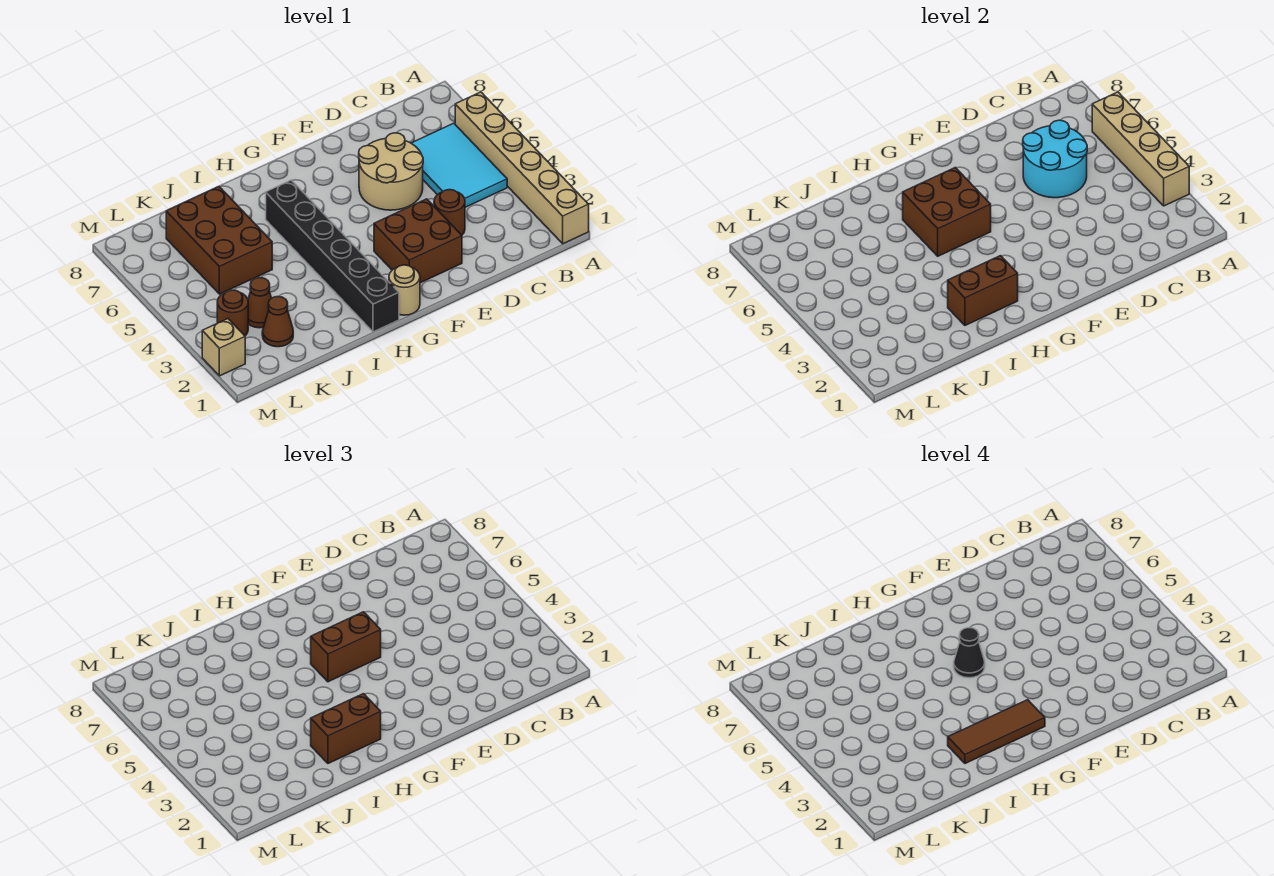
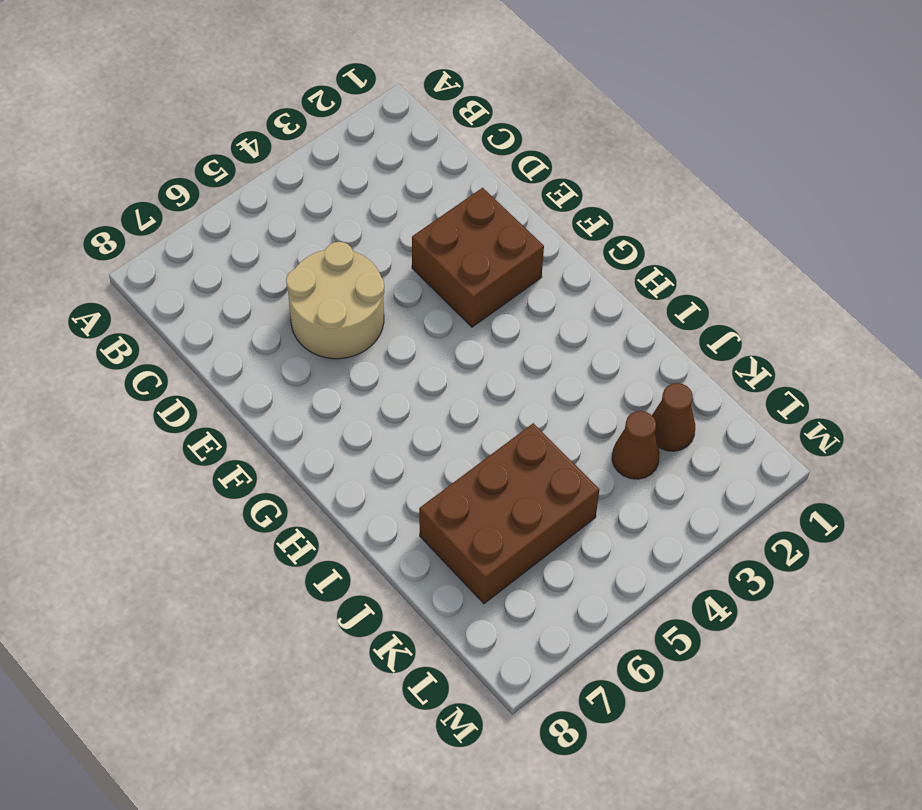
none -> tan 1x6 brick [455,92,589,244]
none -> cyan 2x3 tile [411,123,507,207]
none -> brown 1x1 round brick [434,190,465,235]

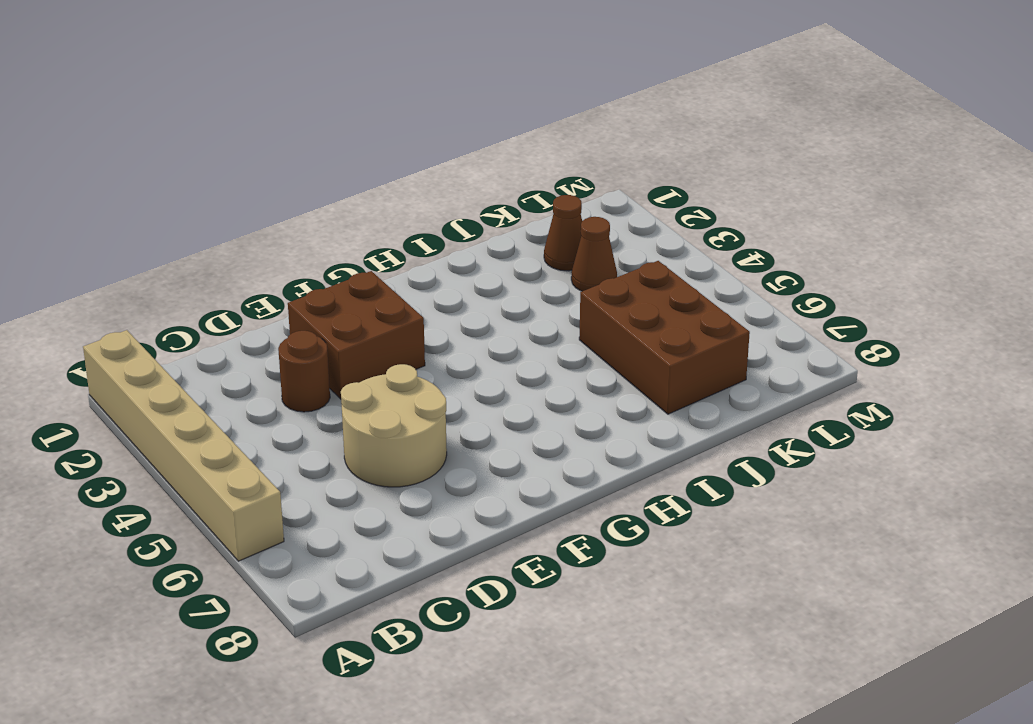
none -> cyan 2x3 tile [411,123,507,207]
none -> tan 1x1 round brick [389,265,420,315]
none -> black 1x6 brick [266,180,399,332]

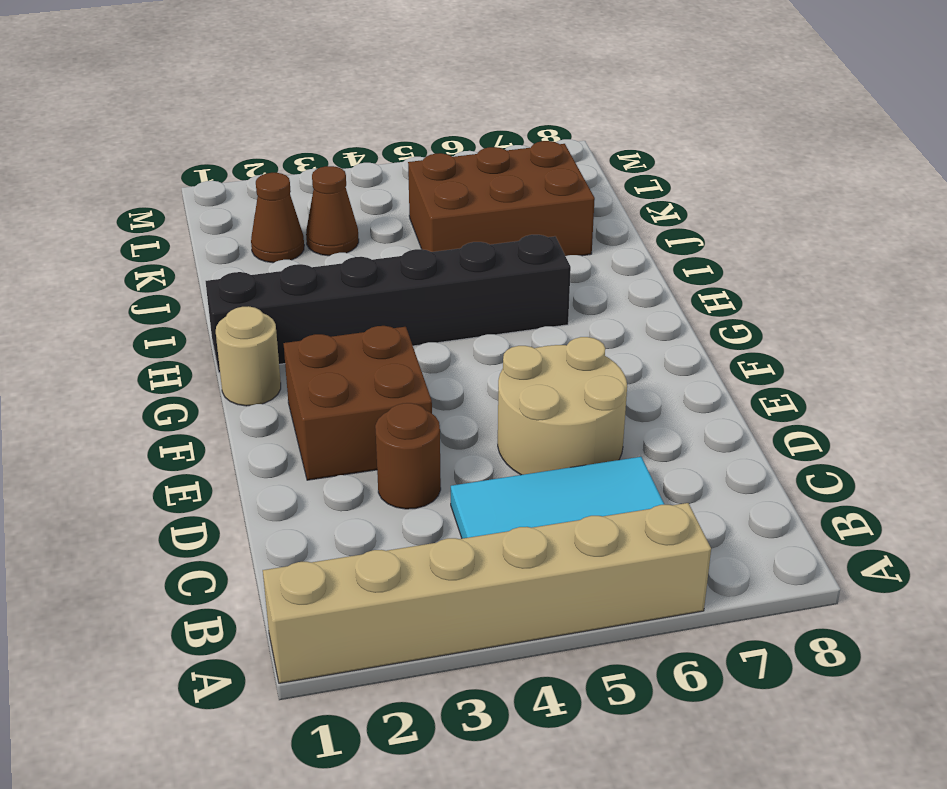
none -> brown 1x1 round brick [217,290,248,336]
none -> tan 1x1 brick [202,319,245,376]
none -> tan 1x4 brick [1092,92,1189,206]

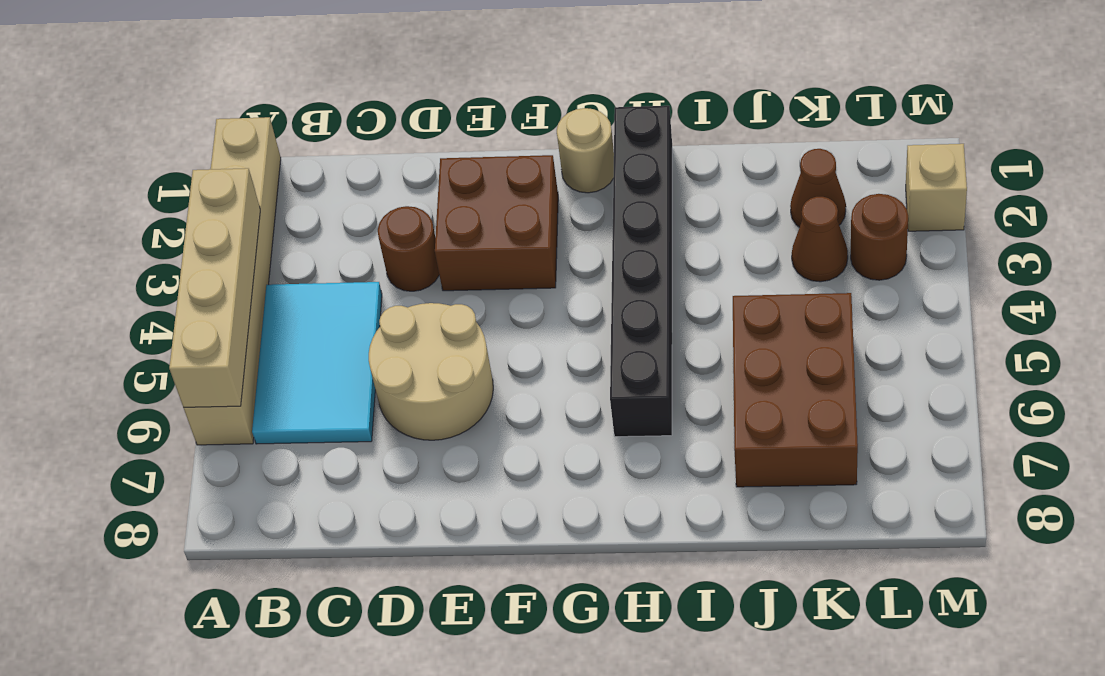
none -> cyan 2x2 round brick [1023,120,1087,198]
none -> brown 2x2 brick [903,168,991,256]
none -> brown 1x2 brick [948,256,1018,325]

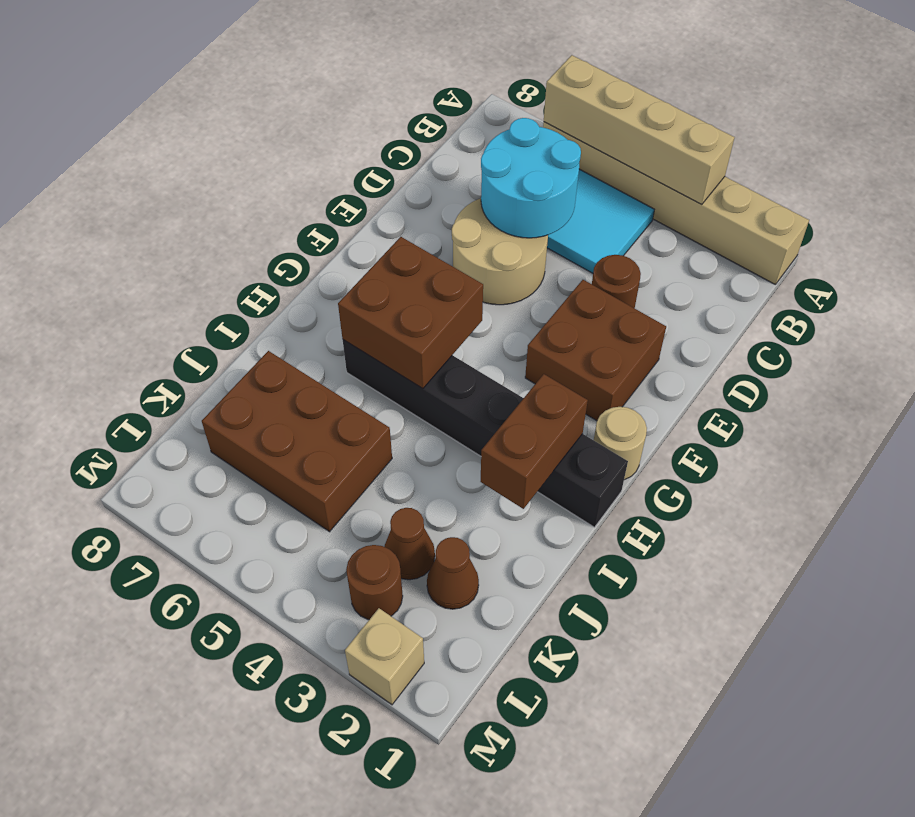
none -> brown 1x2 brick [311,612,381,682]
none -> brown 1x2 brick [311,694,381,763]
none -> brown 1x3 tile [948,700,1045,763]

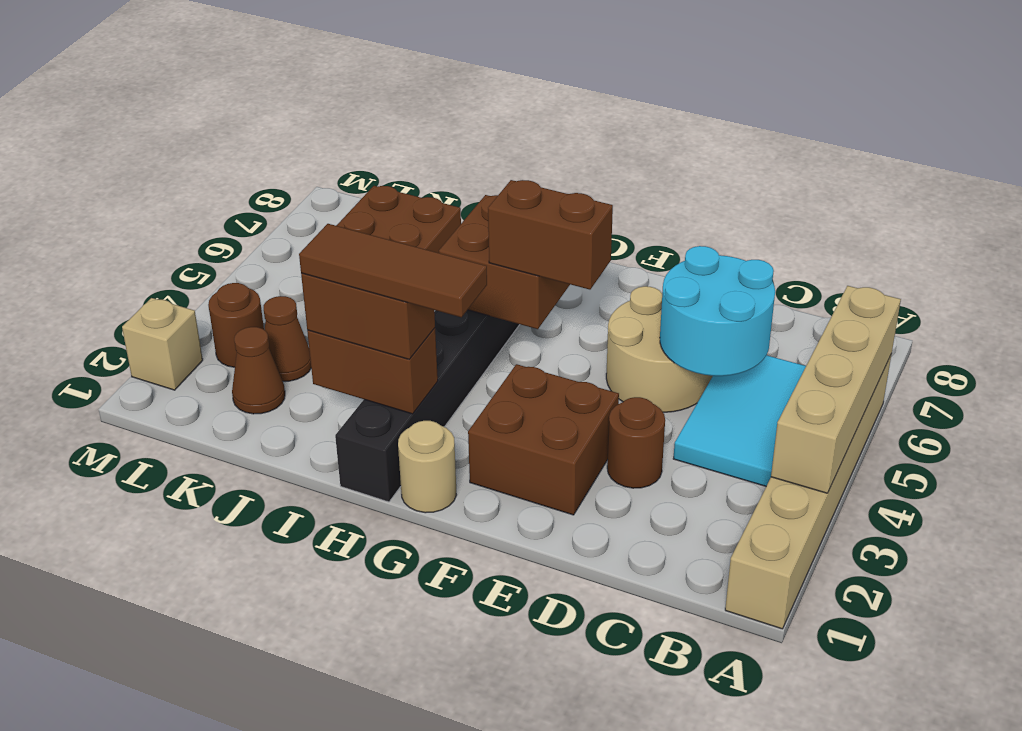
none -> black 1x1 cone [954,628,985,678]

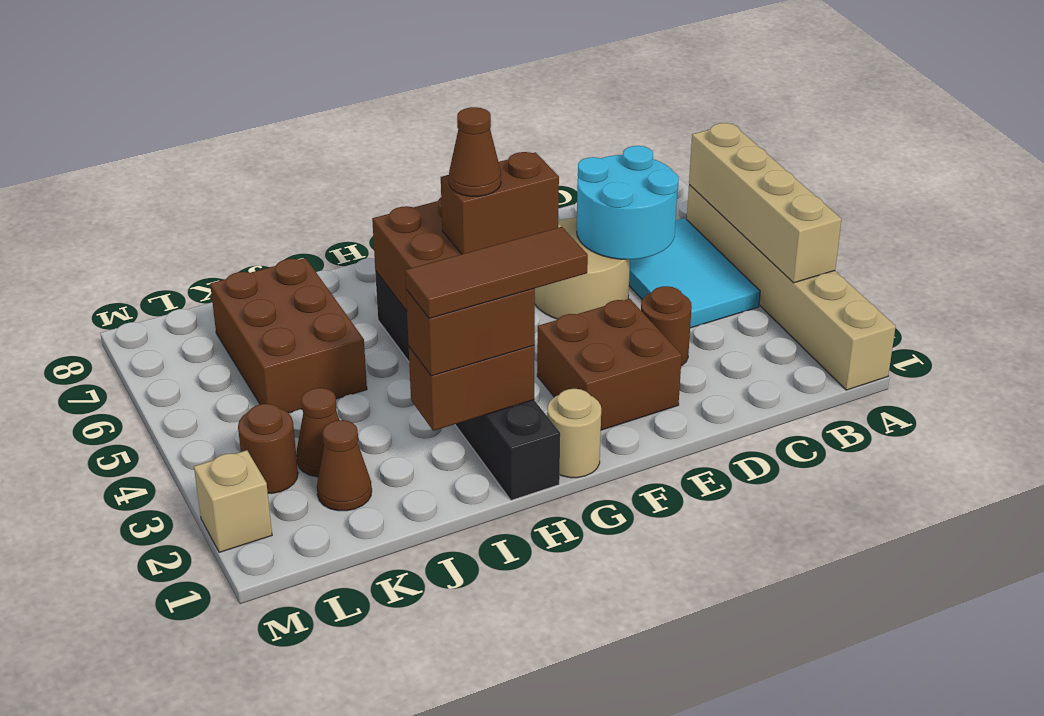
brown 1x1 cone [449,107,501,196] -> black 1x1 cone [954,628,985,678]

